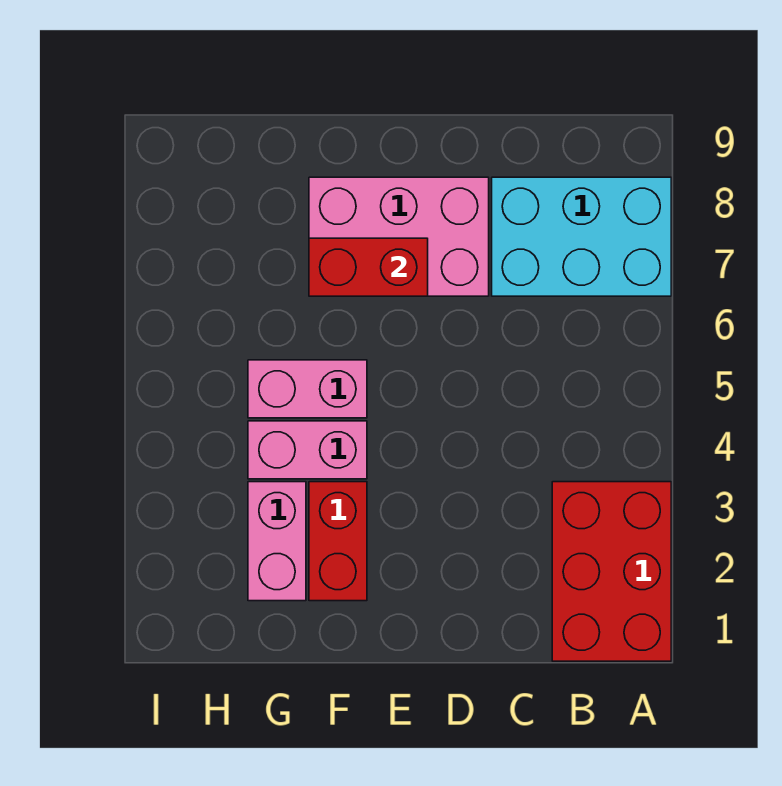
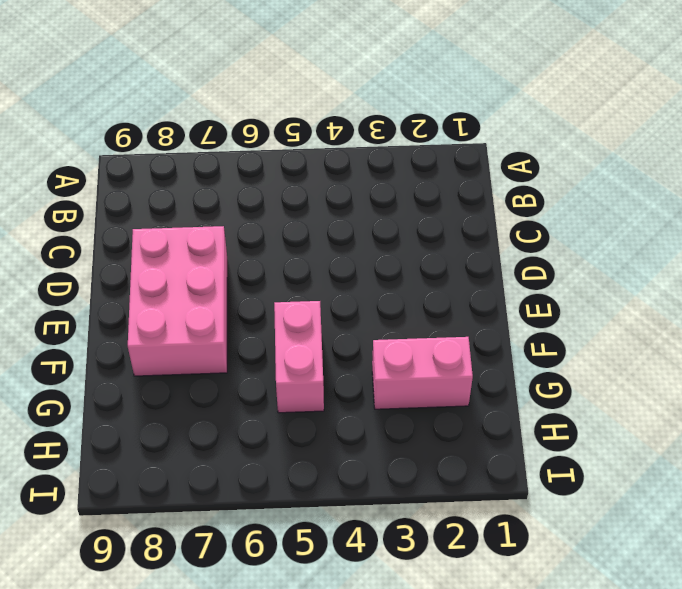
none -> red 2x3 brick [552,482,671,661]
none -> cyan 2x3 brick [492,177,671,296]

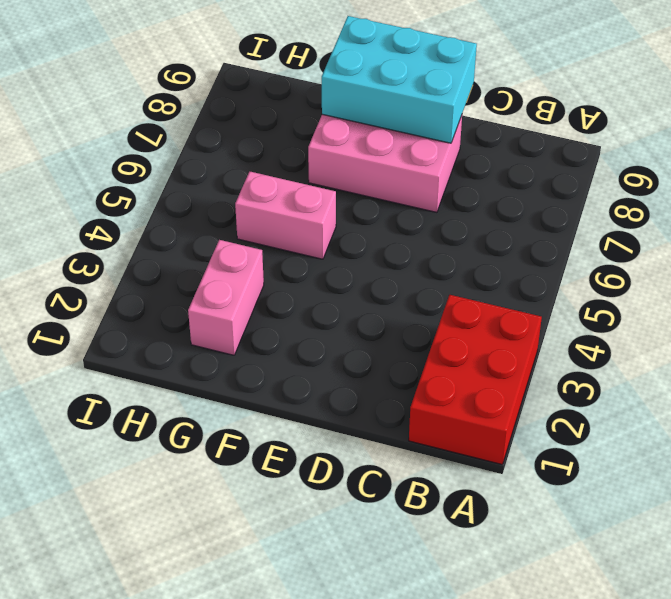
cyan 2x3 brick [322,16,477,143] -> cyan 2x3 brick moved to [492,177,671,296]
none -> red 1x2 brick [309,482,367,601]
none -> pink 1x2 brick [248,421,367,479]

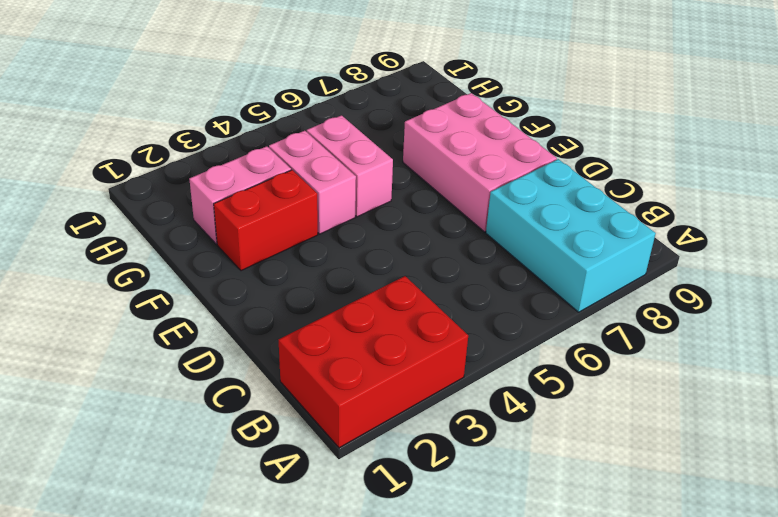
none -> red 1x2 brick [309,238,428,296]

